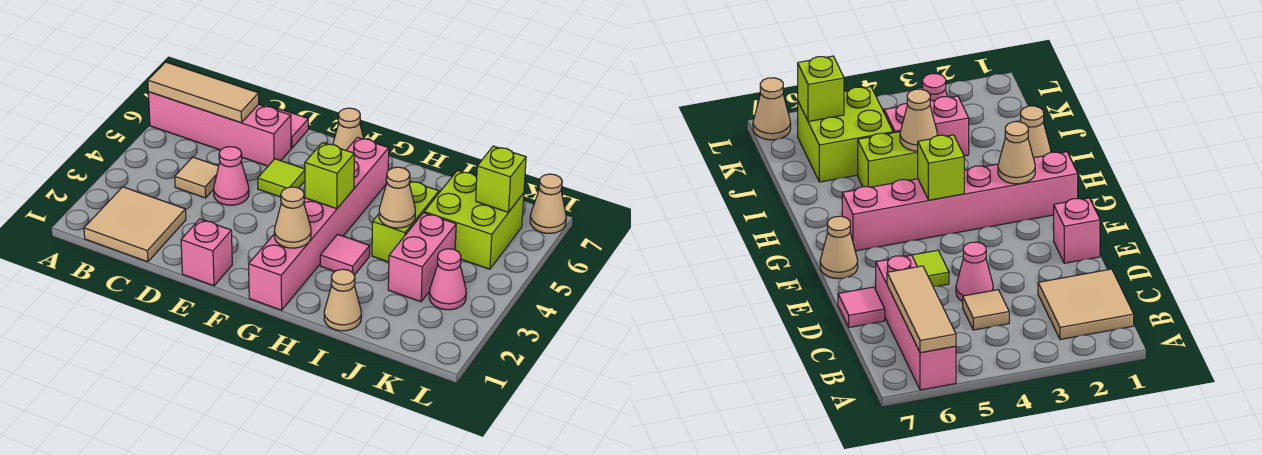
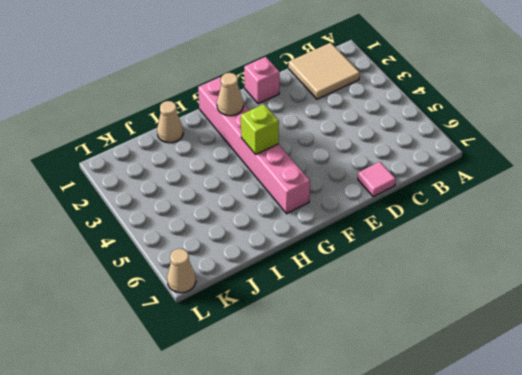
none -> pink 1x4 brick [148,92,291,166]
none -> tan 1x1 tile [175,157,219,198]
none -> pink 1x1 cone [214,147,249,205]

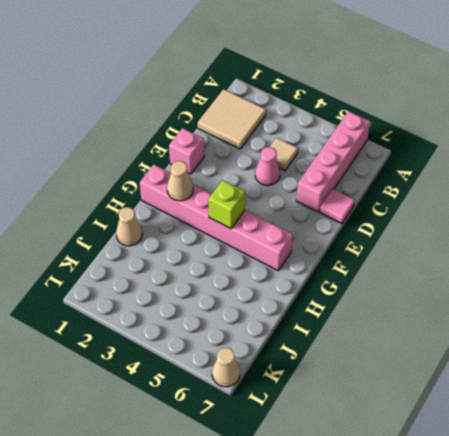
none -> lime 1x1 tile [258,159,305,197]
none -> tan 1x1 cone [333,108,364,150]
none -> pink 1x1 tile [320,234,370,275]

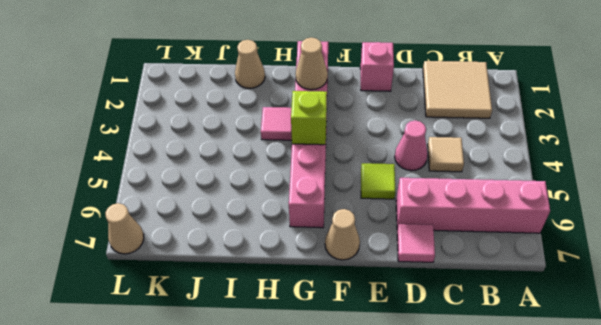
none -> lime 1x2 brick [372,181,439,262]
none -> pink 1x2 brick [388,213,456,302]
none -> lime 2x2 brick [424,171,524,269]

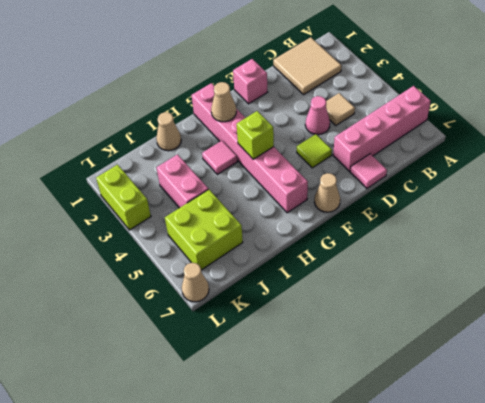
lime 1x2 brick [96,165,151,230] -> lime 1x2 brick moved to [372,181,439,262]
none -> pink 1x1 cone [429,249,466,310]
none -> tan 1x3 tile [148,62,259,123]
none -> tan 1x1 cone [379,167,415,228]

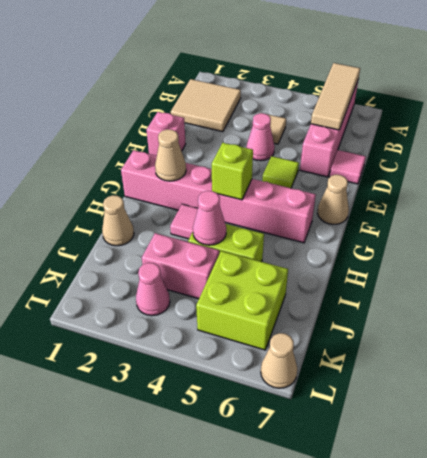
pink 1x1 cone [193,191,226,245] -> tan 1x1 cone [379,167,415,228]
none -> lime 1x1 brick [476,146,526,212]

